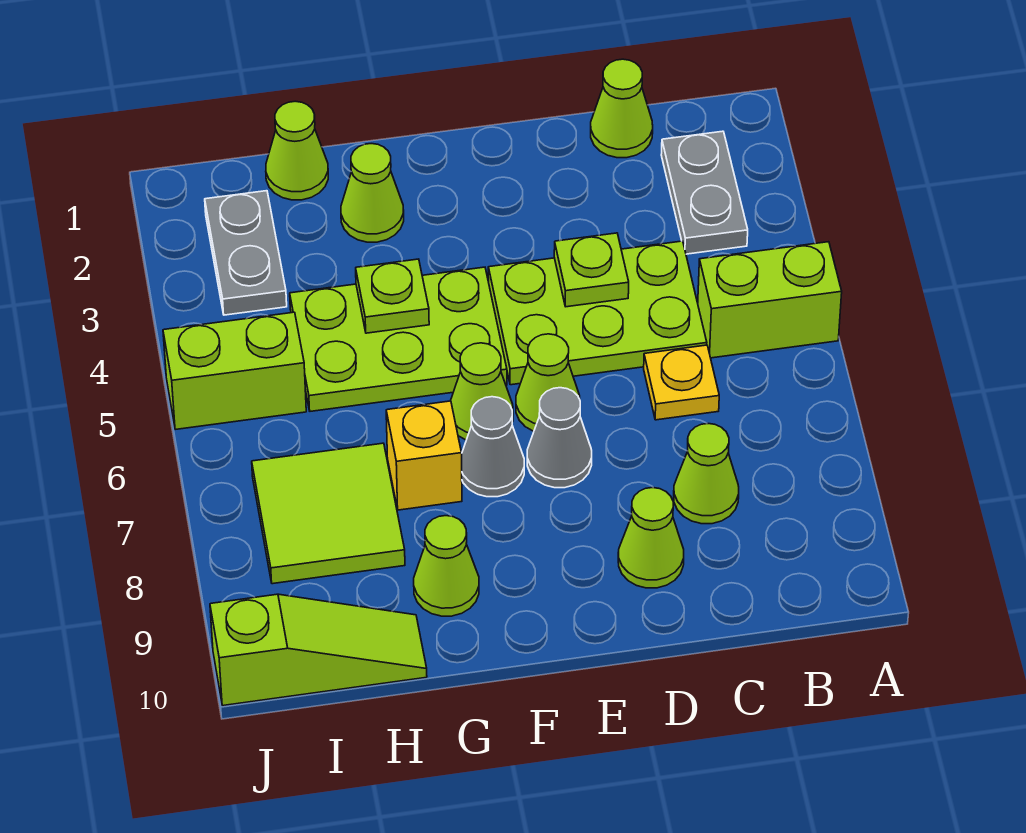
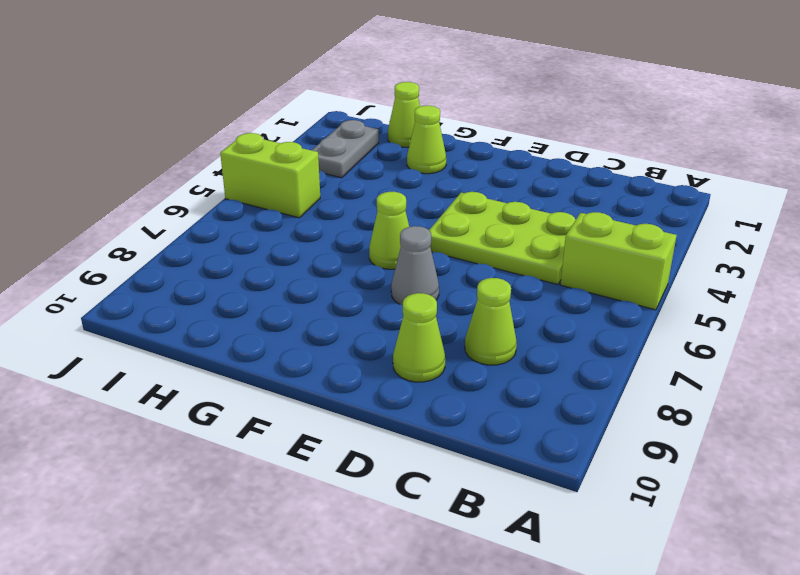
none -> grey 1x2 plate [661,131,748,254]
none -> lime 1x1 cone [591,59,653,158]
none -> yellow 1x1 plate [644,345,719,420]

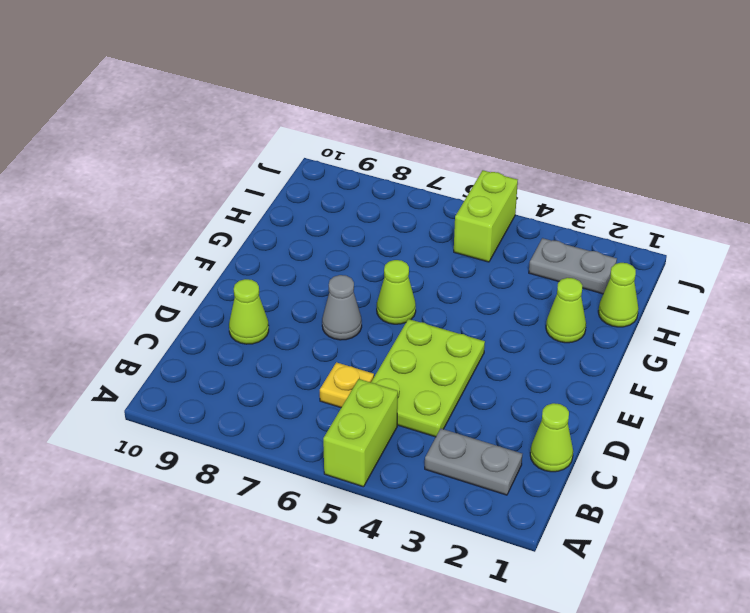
none -> lime 1x1 cone [674,424,739,524]
none -> lime 1x1 cone [516,334,580,431]
none -> lime 2x3 plate [290,267,507,411]

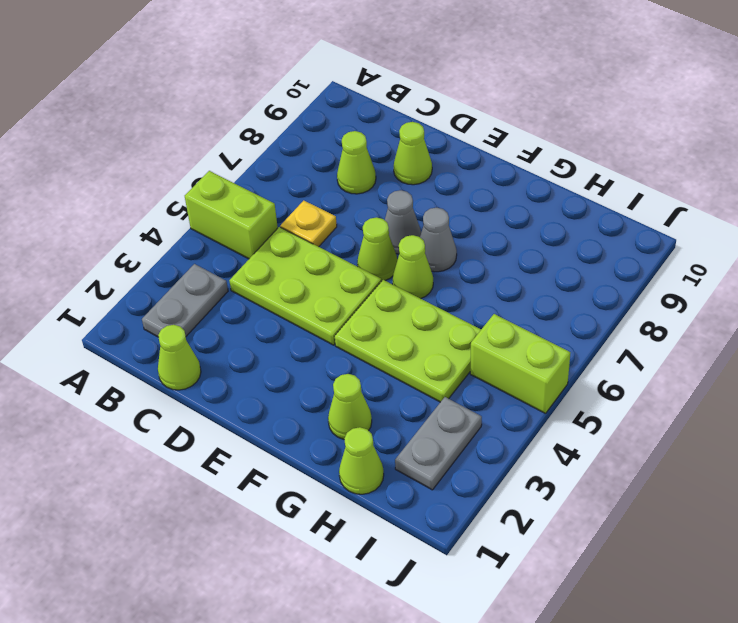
none -> yellow 1x1 brick [386,401,462,510]
none -> lime 1x1 cone [414,516,479,616]
none -> lime 2x2 tile [252,443,405,584]

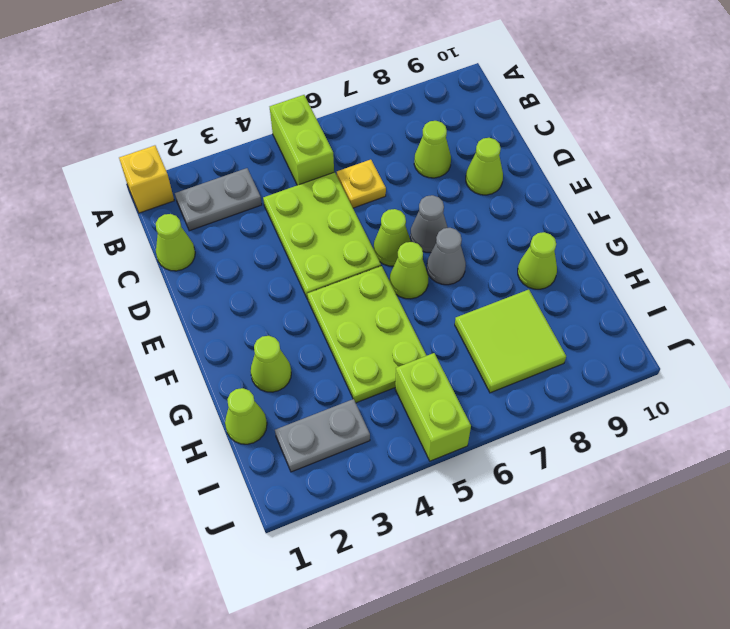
yellow 1x1 brick [119,145,174,213] -> yellow 1x1 brick moved to [386,401,462,510]
none -> lime 1x3 slope [210,594,427,706]
none -> lime 1x1 plate [554,233,629,307]
none -> lime 1x1 plate [356,259,429,333]

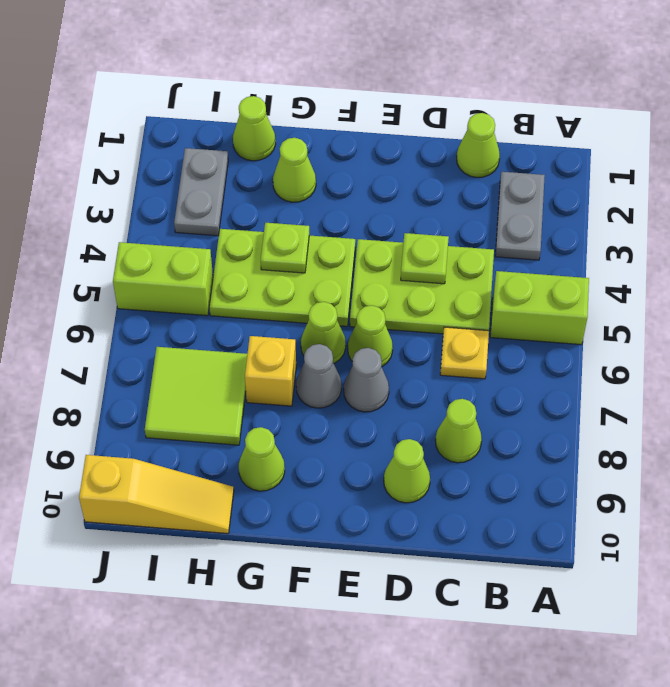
yellow 1x3 slope [79,455,234,534] -> lime 1x3 slope [210,594,427,706]

